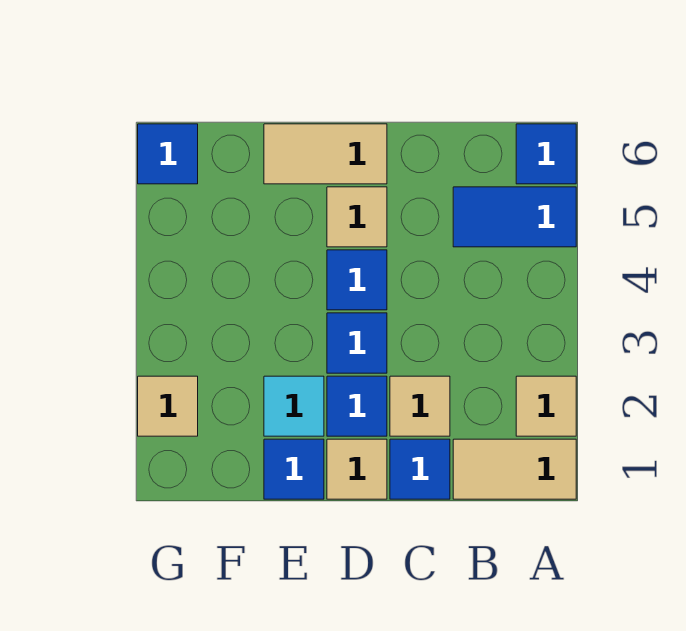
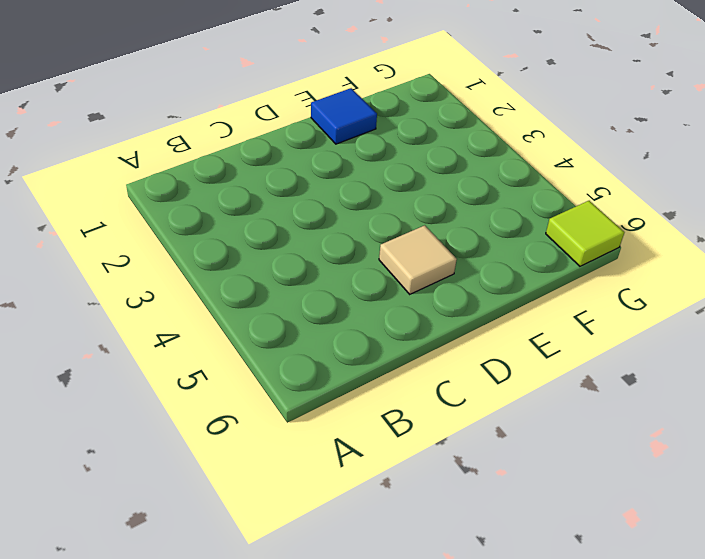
lime 1x1 tile [546,201,624,266] -> blue 1x1 tile [138,124,198,184]
none -> tan 1x2 tile [453,439,576,499]
none -> tan 1x1 tile [516,376,576,436]
none -> blue 1x2 tile [453,187,576,247]

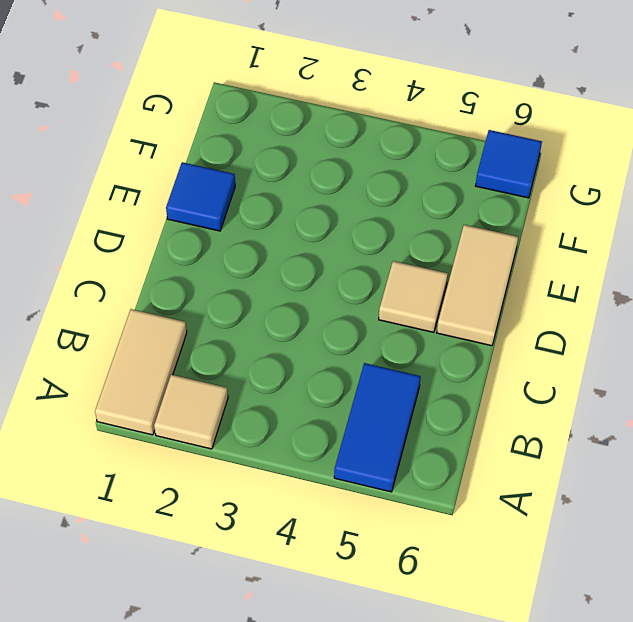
none -> blue 1x1 tile [516,124,576,184]
none -> blue 1x1 tile [390,439,450,499]
none -> tan 1x1 tile [390,376,450,436]

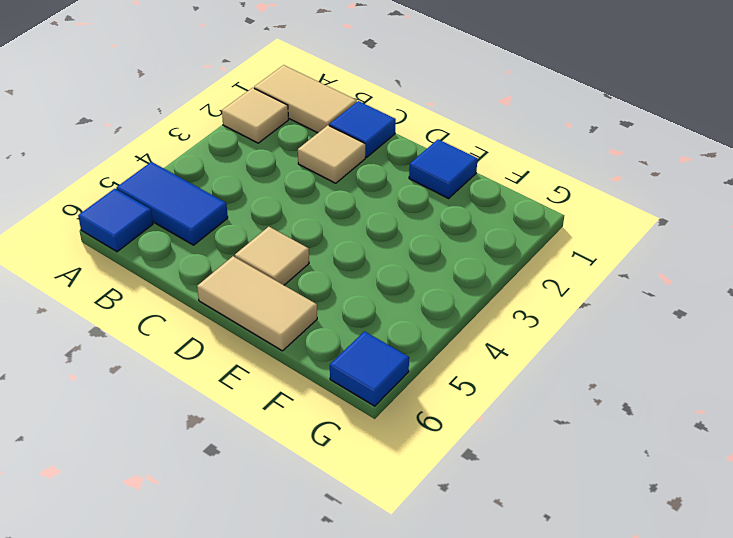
none -> tan 1x1 tile [327,439,387,499]
none -> blue 1x1 tile [327,376,387,436]
none -> blue 1x1 tile [327,313,387,373]

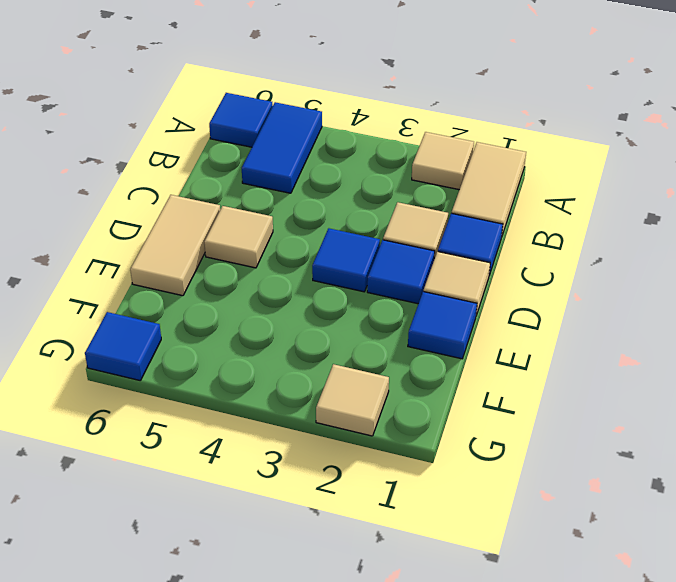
none -> blue 1x1 tile [327,250,387,310]
none -> cyan 1x1 tile [264,376,324,436]

